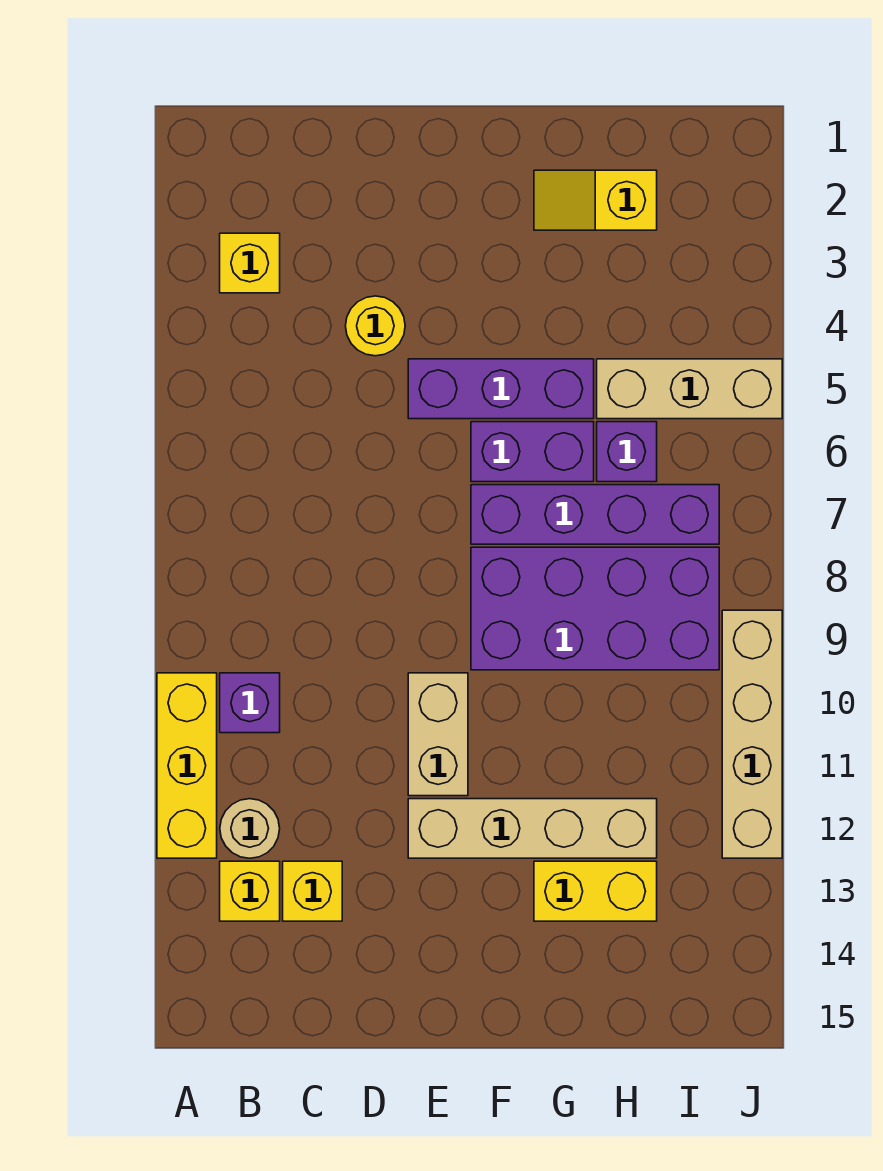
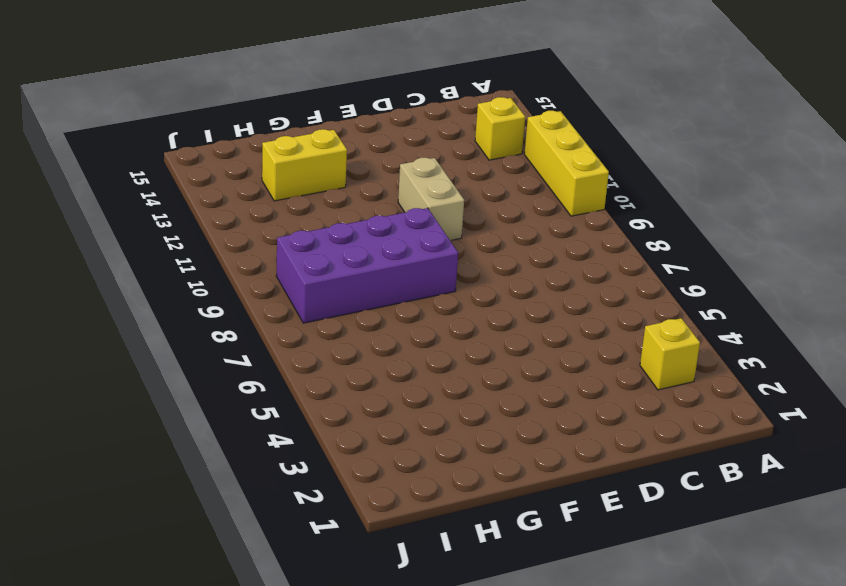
none -> purple 1x1 brick [220,673,280,733]
none -> tan 1x1 round brick [220,799,280,858]
none -> yellow 1x1 brick [283,861,342,921]

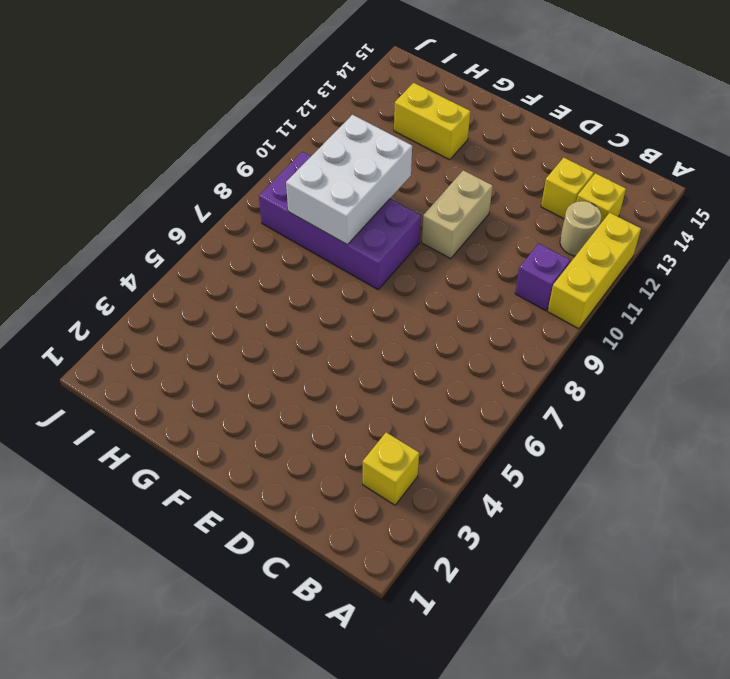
white 2x3 brick [286,115,412,245] -> none
none -> yellow 1x1 round brick [346,296,405,356]
none -> purple 1x3 brick [408,359,594,419]
none -> tan 1x4 brick [408,799,657,858]

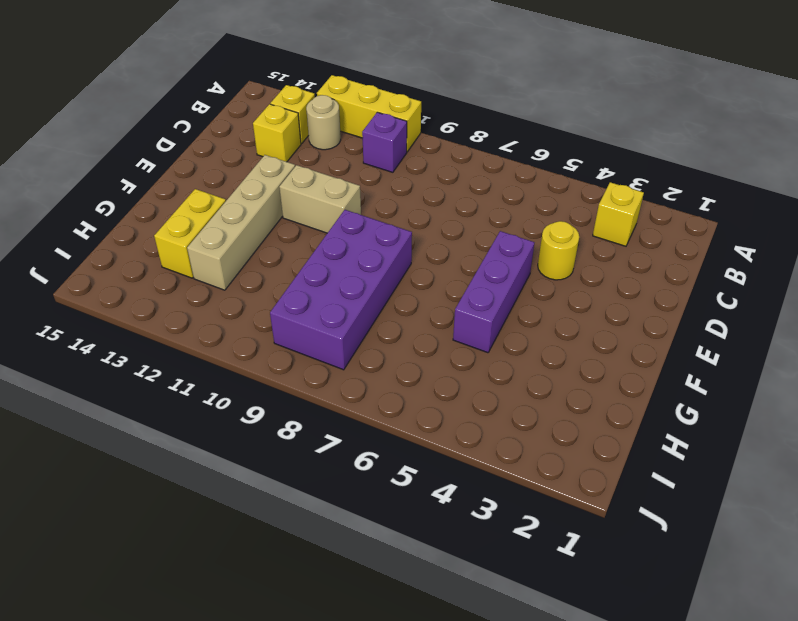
none -> purple 1x2 brick [471,422,594,482]
none -> purple 1x4 brick [471,485,719,544]
none -> yellow 1x2 slope [534,170,657,230]

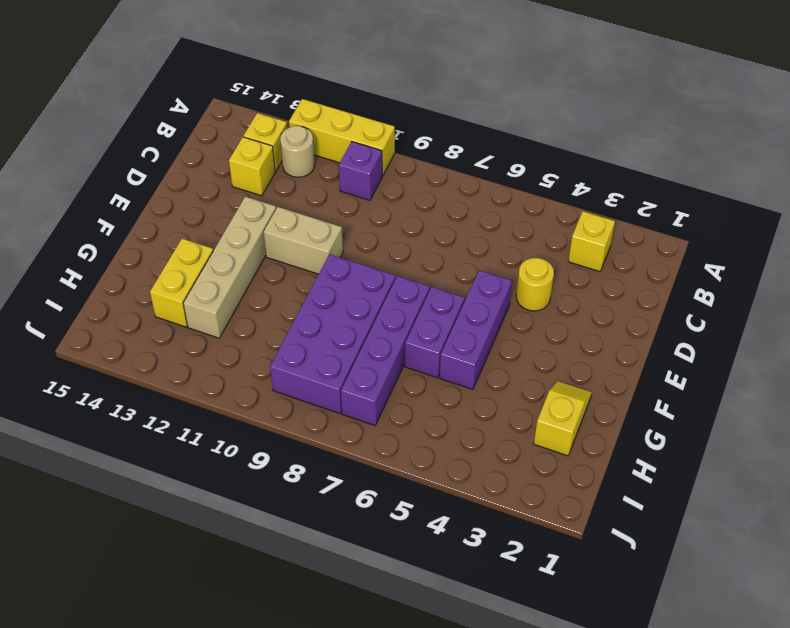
none -> tan 1x3 brick [597,359,782,419]
none -> purple 1x1 brick [597,422,657,482]
none -> tan 1x4 brick [722,610,782,858]

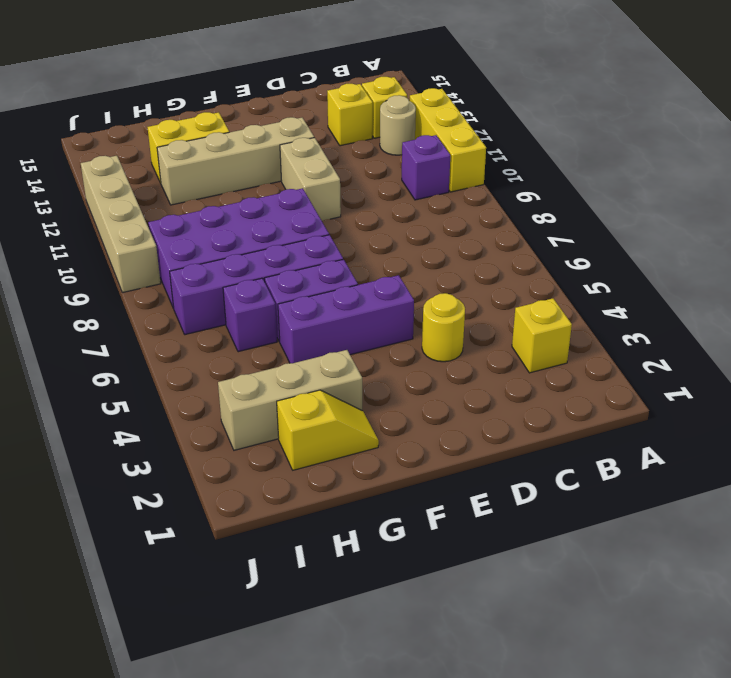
tan 1x3 brick [218,350,362,450] -> tan 1x3 brick moved to [597,359,782,419]

